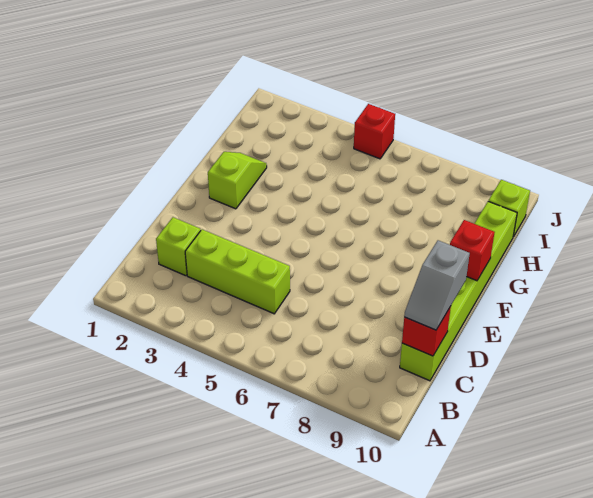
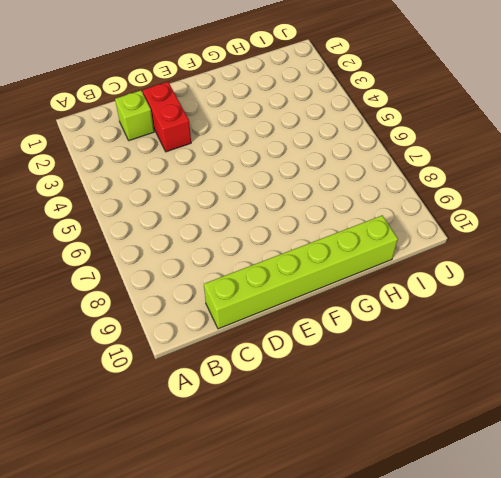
red 1x2 brick [143,82,191,152] -> none
none -> lime 1x3 brick [185,229,290,314]
none -> lime 1x2 slope [208,152,267,209]

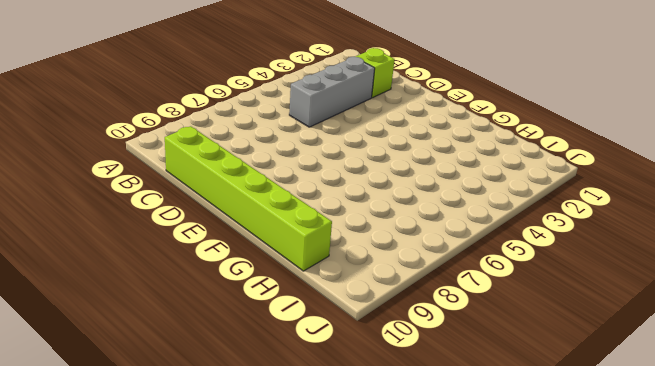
grey 1x3 brick [289,57,375,127] -> lime 1x3 brick [185,229,290,314]
none -> lime 1x2 slope [208,152,267,209]
none -> lime 1x1 brick [488,180,530,237]

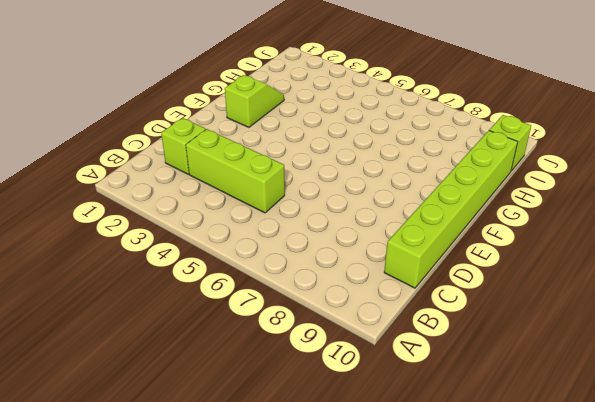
none -> red 1x1 brick [354,104,395,159]
none -> red 1x1 brick [402,307,451,356]

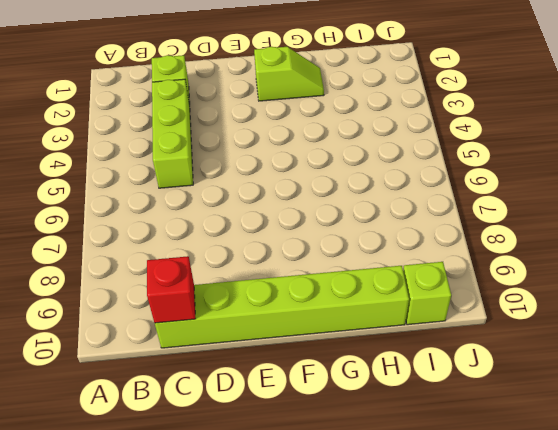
none -> red 1x1 brick [354,104,395,159]
none -> red 1x1 brick [450,220,495,281]

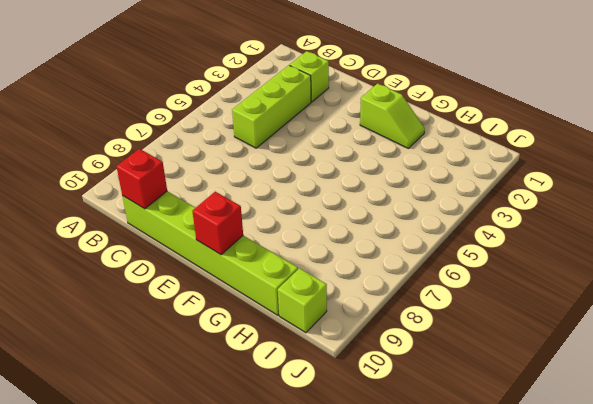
none -> red 1x1 brick [354,104,395,159]
none -> grey 1x2 slope [404,240,470,330]

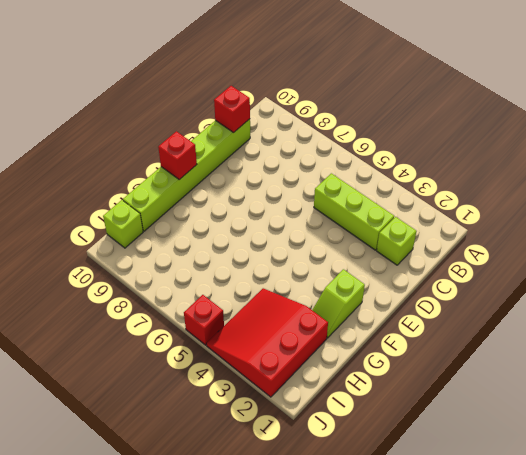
red 3x3 slope [207,288,328,397] -> none
none -> grey 1x2 slope [404,240,470,330]

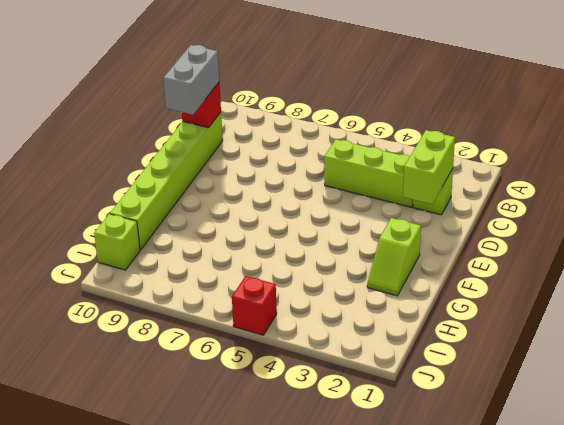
lime 1x2 brick [403,130,455,204] -> none
grey 1x2 brick [163,45,219,115] -> grey 1x2 slope [404,240,470,330]
none -> red 1x1 brick [450,220,495,281]

